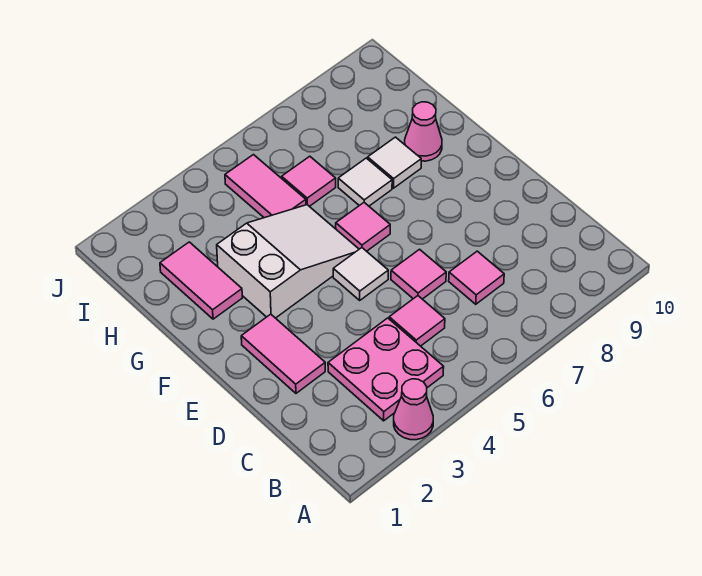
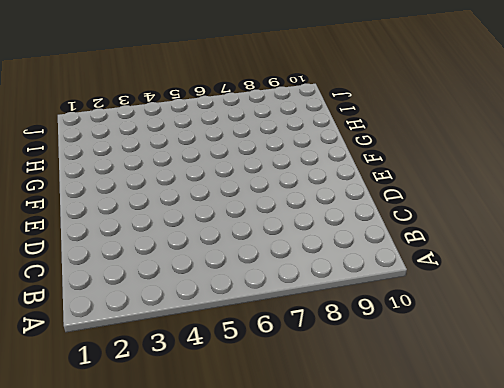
none -> pink 1x1 cone [394,379,433,440]
none -> pink 2x2 plate [328,318,444,421]
none -> pink 1x1 tile [389,296,445,346]

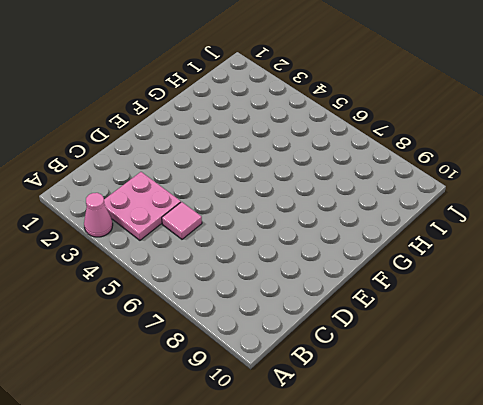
none -> pink 1x1 tile [449,251,504,304]
none -> pink 1x2 tile [241,314,325,393]
none -> pink 1x1 tile [391,249,446,299]

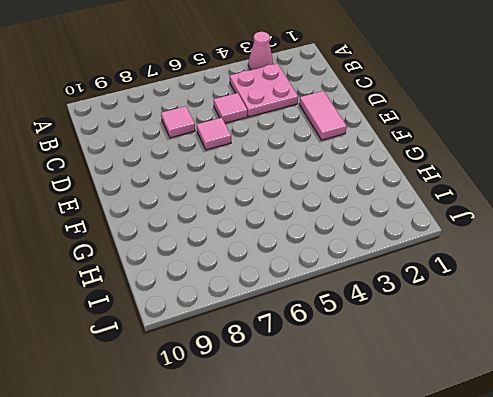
none -> white 1x1 tile [333,248,388,300]
none -> white 2x3 slope [217,205,359,318]
none -> pink 1x1 tile [336,203,390,251]

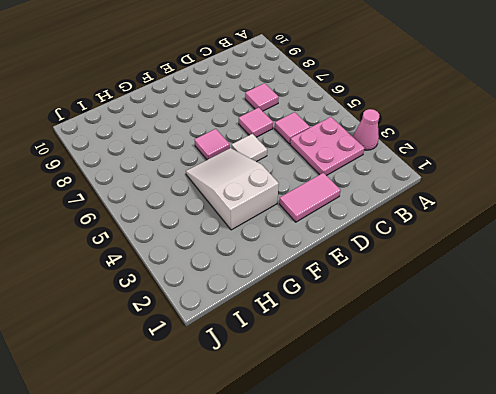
none -> pink 1x2 tile [160,242,242,319]
none -> white 1x1 tile [338,158,392,206]
none -> white 1x1 tile [368,137,421,188]

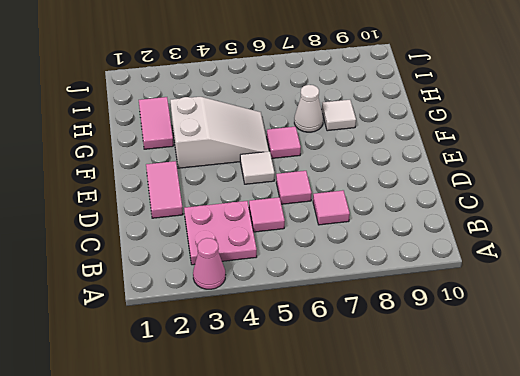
white 1x1 cone [294,85,323,132] -> white 1x1 tile [338,158,392,206]
none -> pink 1x1 cone [405,102,442,161]
none -> pink 1x2 tile [225,155,306,218]
none -> pink 1x1 tile [282,156,336,206]

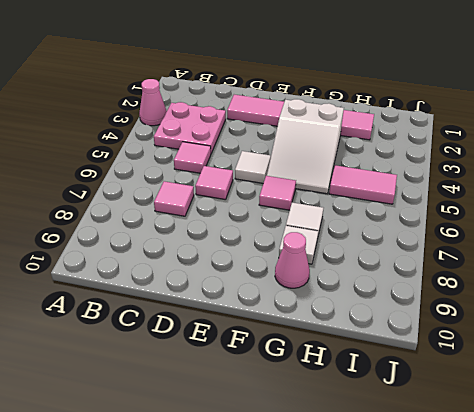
none -> pink 1x1 tile [282,156,336,206]

